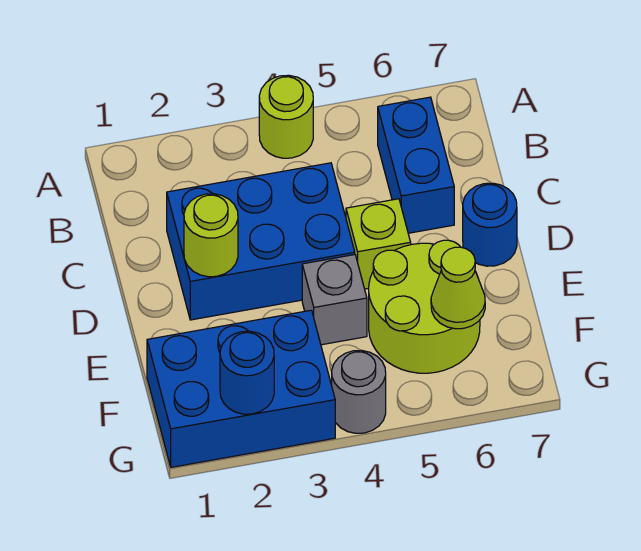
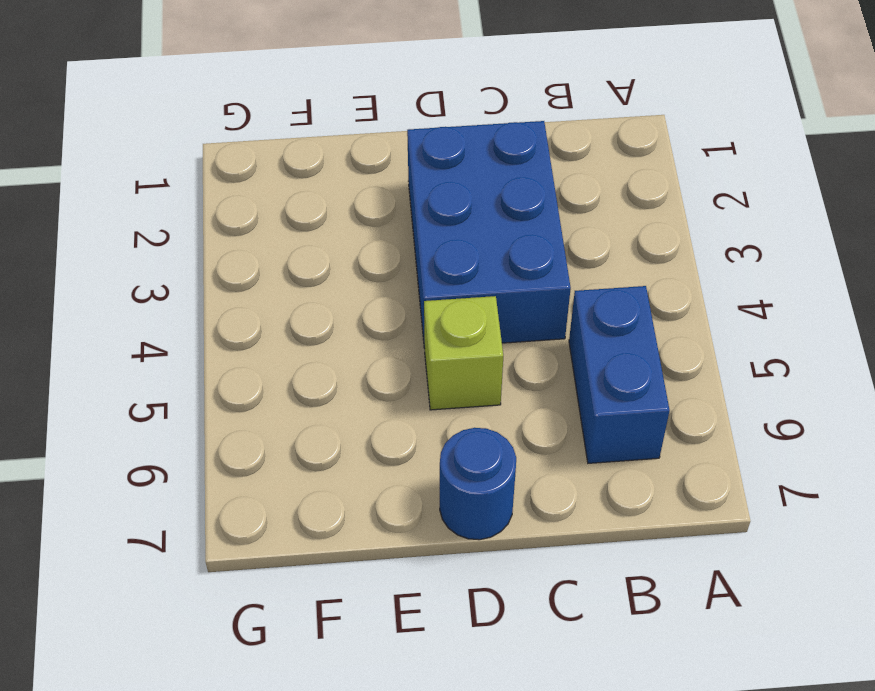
blue 1x2 brick [569,286,670,463] -> blue 1x2 brick turned to [378,97,454,233]
none -> lime 1x1 round brick [259,75,313,158]
none -> grey 1x1 brick [302,255,367,345]
none -> lime 2x2 round brick [369,240,480,373]

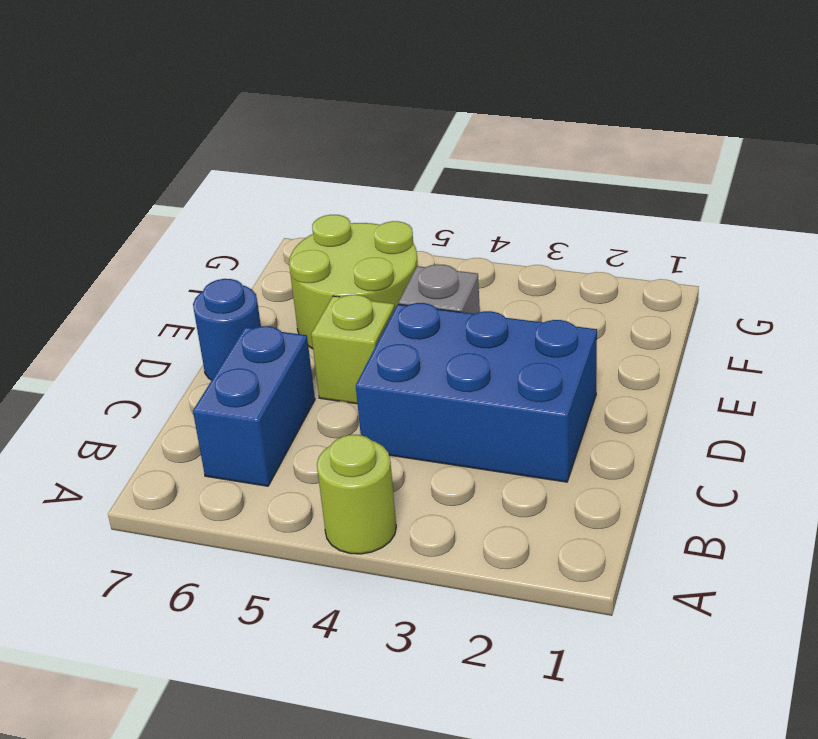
none -> blue 2x3 brick [147,310,335,467]
none -> grey 1x1 round brick [332,350,386,433]
none -> lime 1x1 round brick [184,194,238,277]

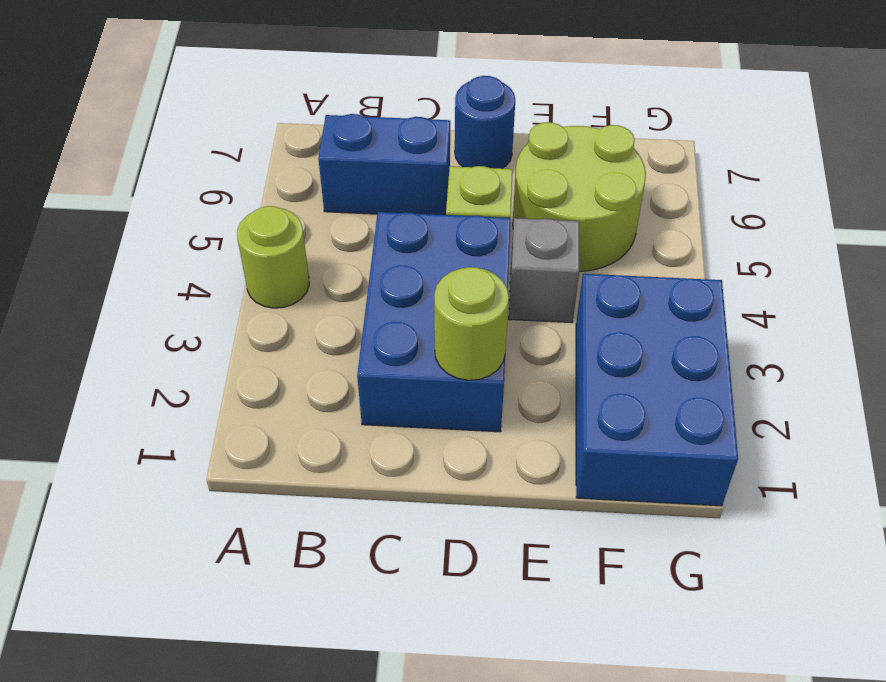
none -> grey 1x1 round brick [332,350,386,433]
none -> lime 1x1 cone [431,247,485,329]
none -> blue 1x1 round brick [220,331,274,414]

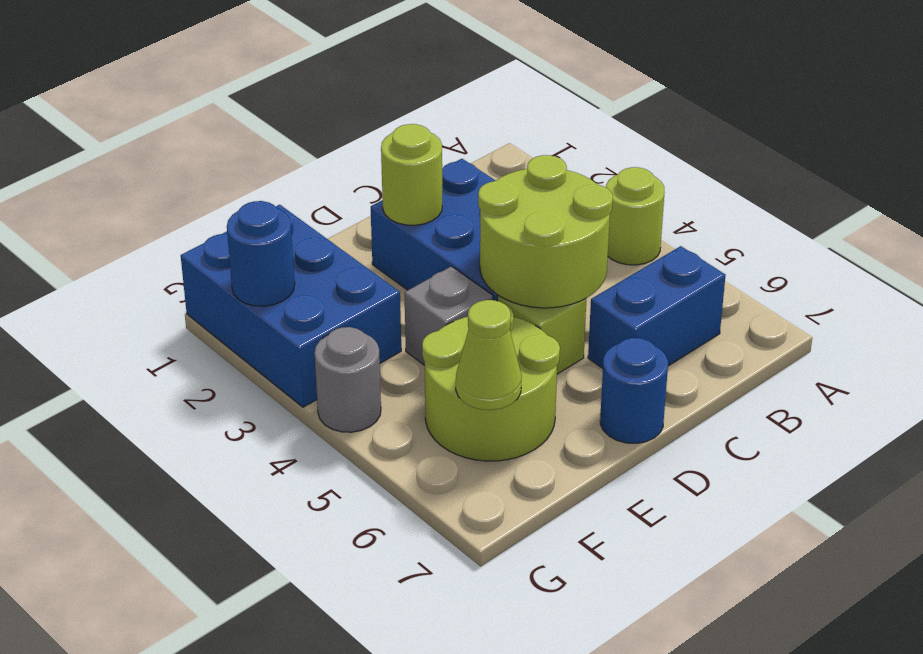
lime 2x2 round brick [478,155,613,308] -> none

